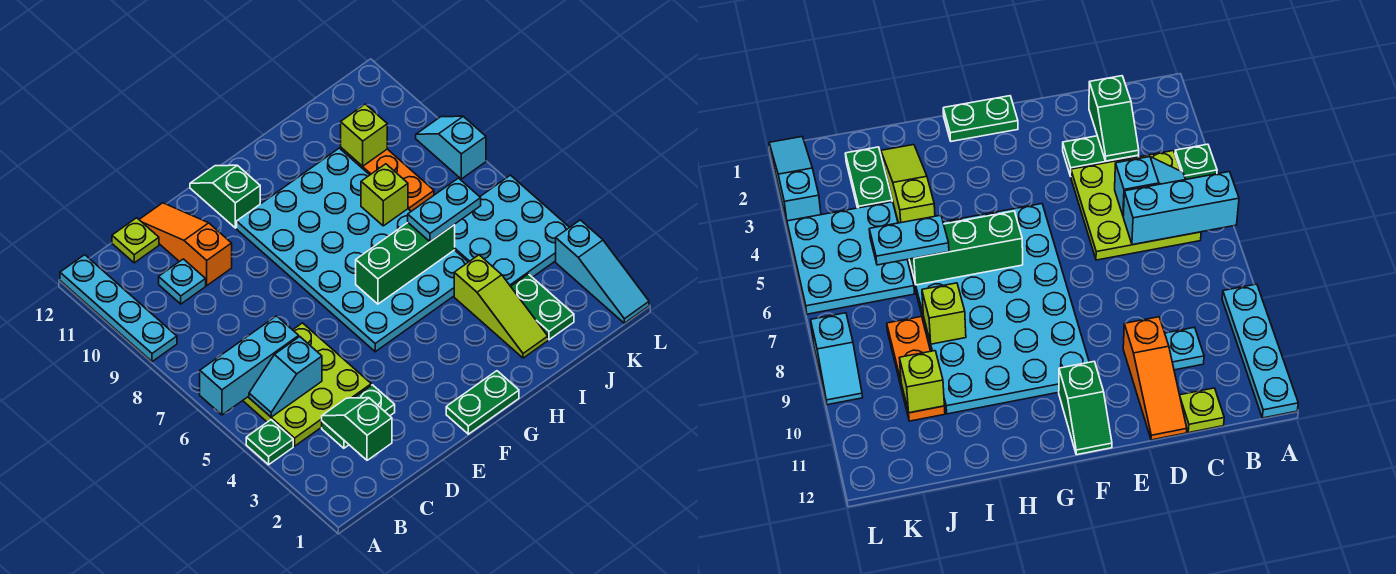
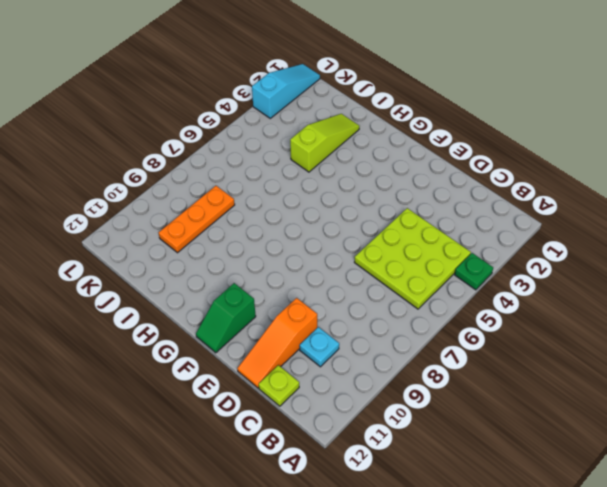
none -> cyan 1x4 plate [60,255,177,362]
none -> green 1x2 plate [322,385,395,448]
none -> green 1x2 plate [446,371,519,434]

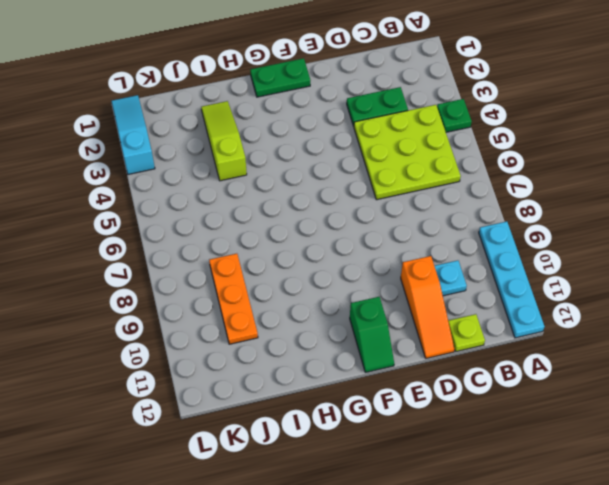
none -> cyan 4x6 plate [237,148,468,352]
none -> green 1x2 plate [511,274,574,340]
none -> cyan 3x3 plate [455,175,569,286]

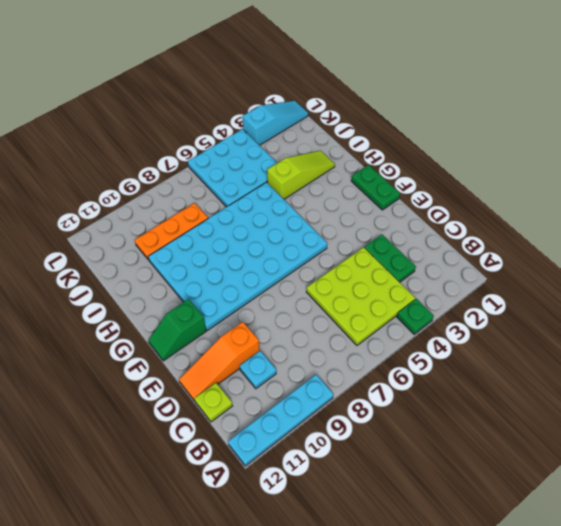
none -> green 1x2 plate [511,274,574,340]
none -> cyan 1x2 slope [416,116,486,179]
none -> cyan 1x3 brick [200,316,299,415]

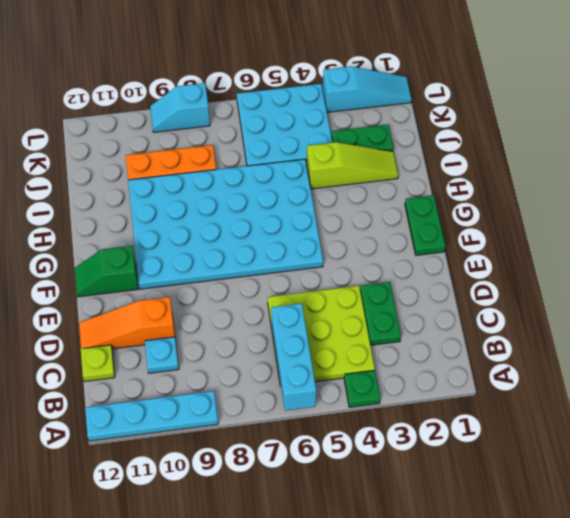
none -> cyan 1x2 slope [249,337,322,417]
none -> green 1x2 slope [322,398,392,460]
none -> green 1x3 brick [356,223,455,304]

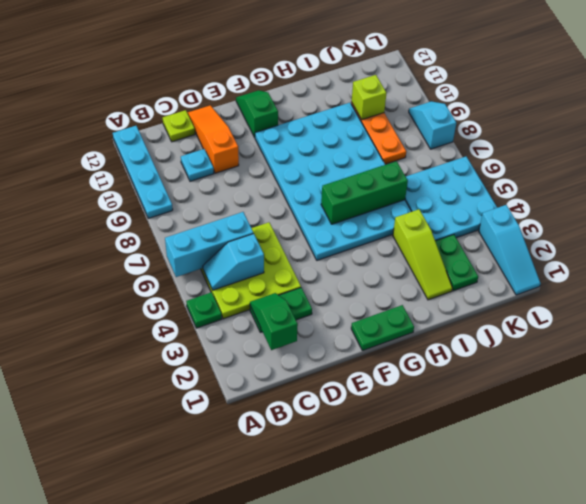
none -> lime 1x1 brick [361,164,408,226]
none -> cyan 1x2 plate [408,178,481,242]

